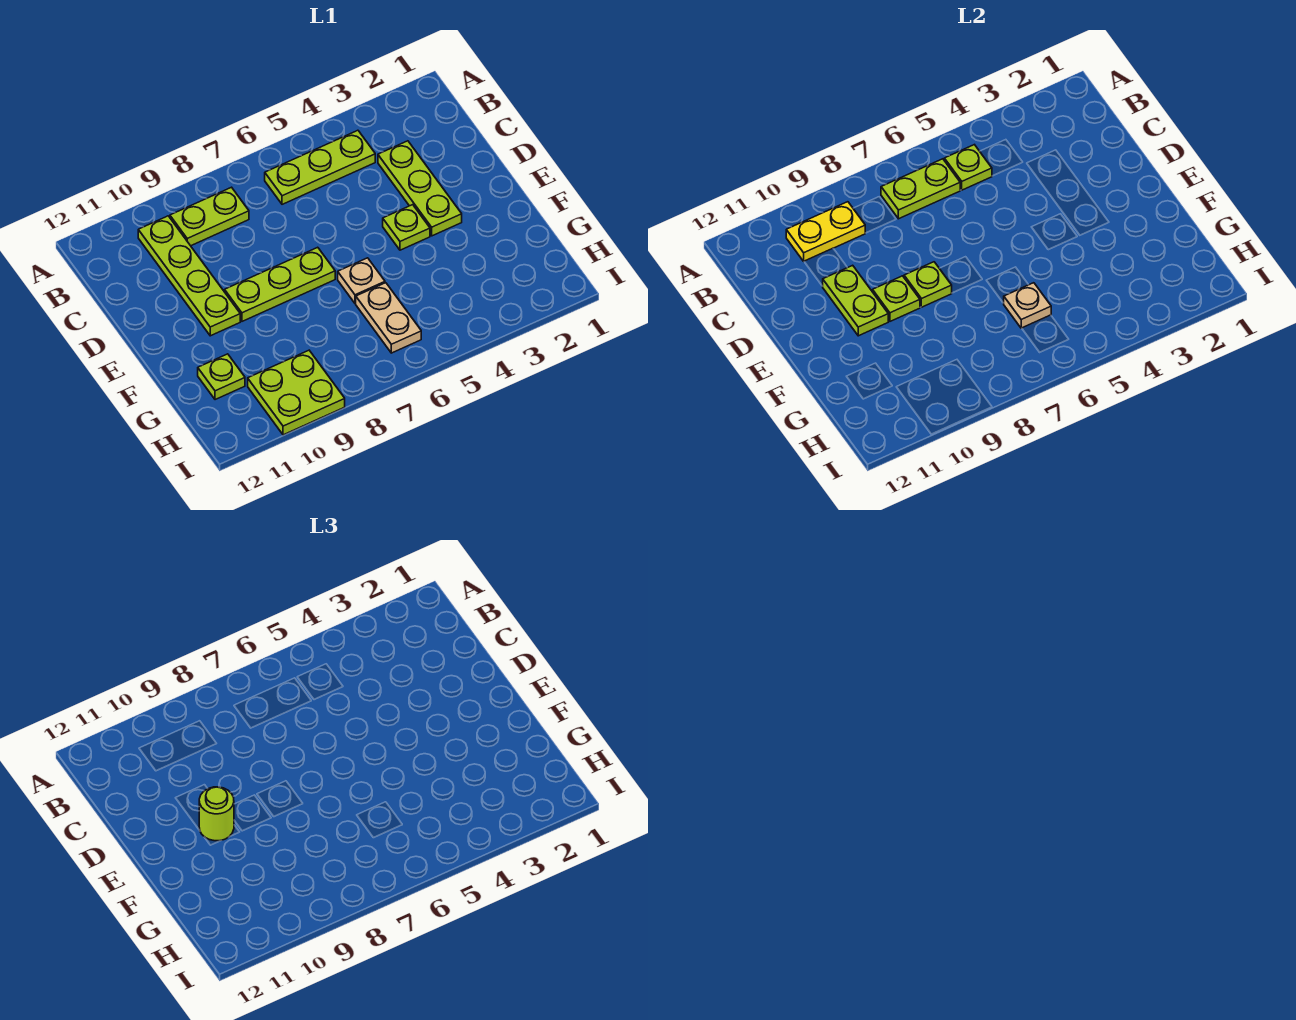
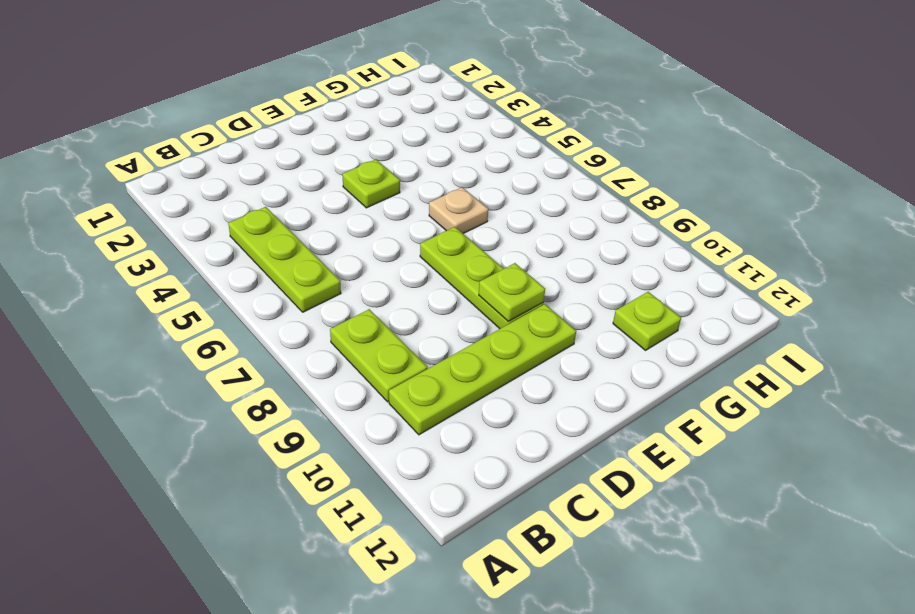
none -> lime 1x3 plate [378,141,462,236]
none -> tan 1x2 plate [356,283,421,353]
none -> lime 2x2 plate [248,350,345,435]

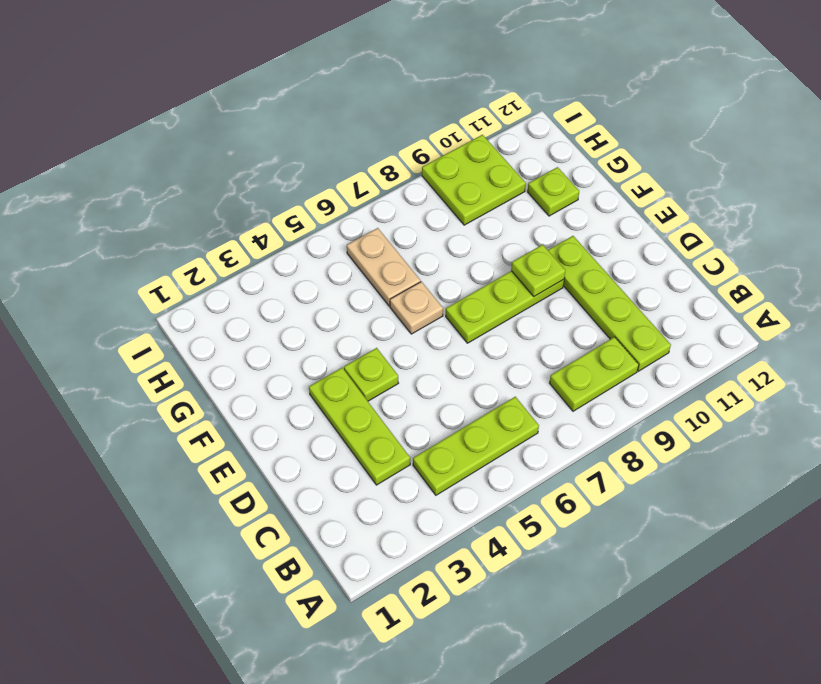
none -> lime 1x1 plate [944,145,992,190]
none -> lime 1x2 plate [881,159,960,219]
none -> yellow 1x2 plate [786,202,865,261]

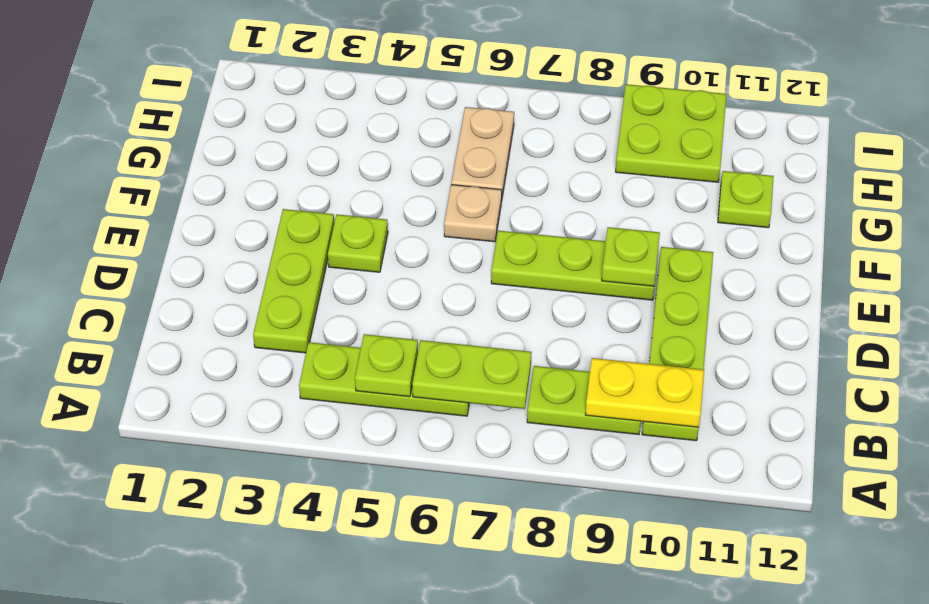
none -> lime 1x2 plate [823,265,888,336]
none -> lime 1x1 plate [904,262,952,307]
none -> tan 1x1 plate [1004,283,1051,328]

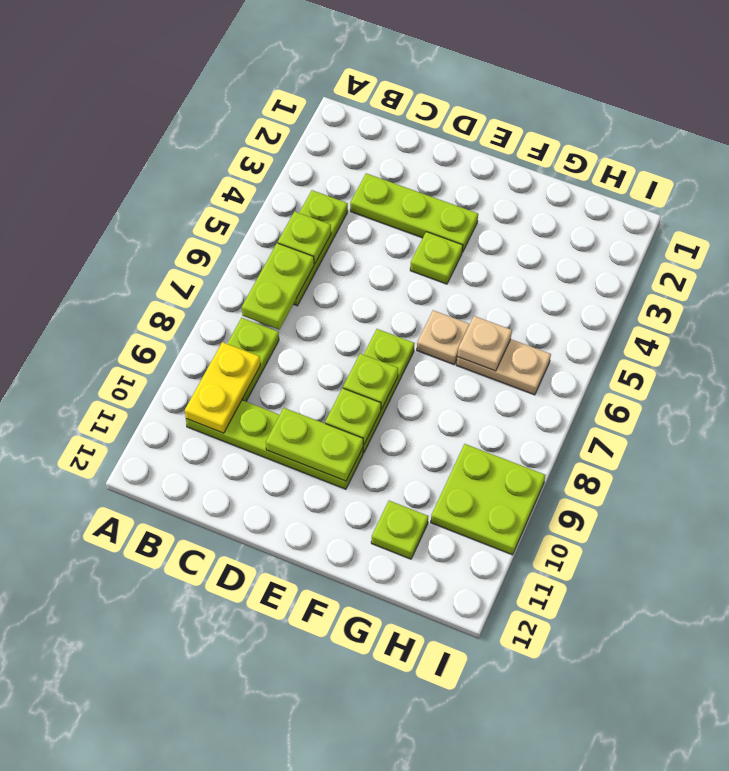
none -> lime 1x1 round brick [199,787,234,841]

